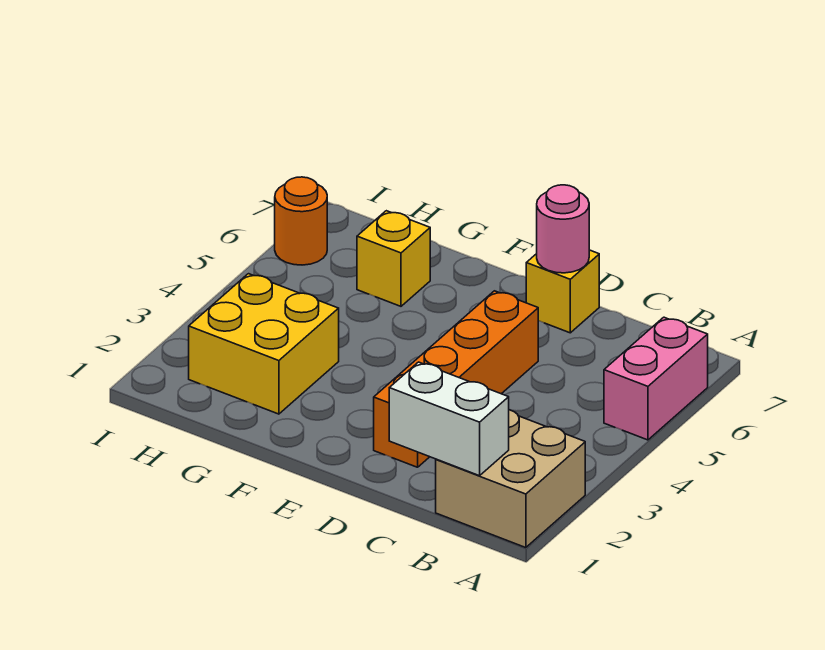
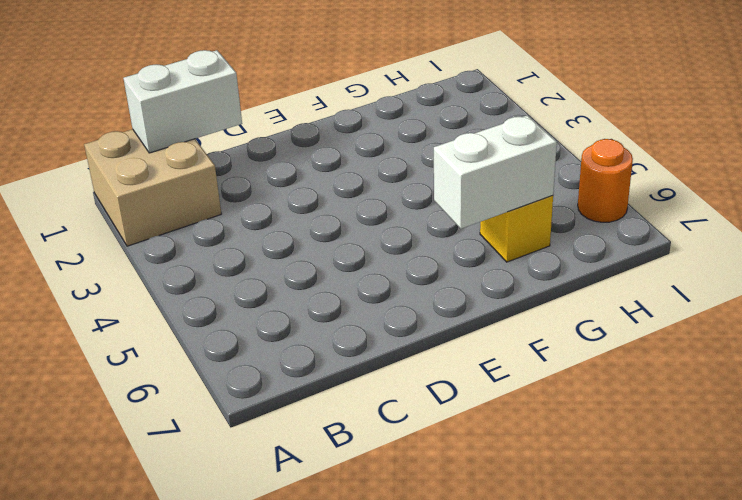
white 1x2 brick [434,115,557,229] -> none
none -> pink 1x2 brick [604,317,708,440]
none -> orange 1x4 brick [374,291,538,467]

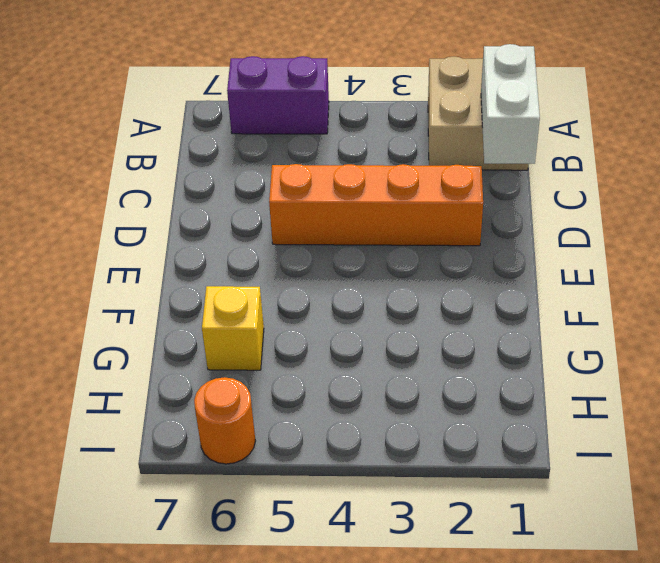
purple 1x2 brick [227,56,329,134] -> pink 1x2 brick [604,317,708,440]
none -> yellow 1x1 brick [526,250,599,333]
none -> yellow 2x2 brick [189,274,339,414]

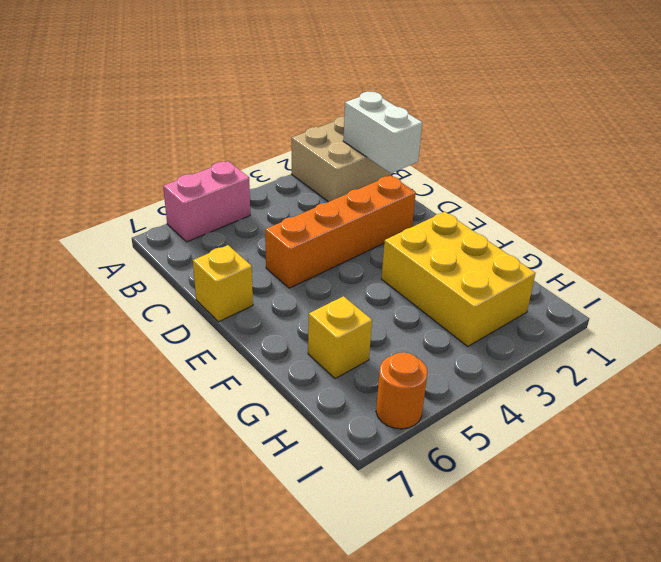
yellow 2x3 brick [381,212,535,347] -> yellow 2x2 brick [189,274,339,414]
none -> pink 1x1 round brick [537,185,589,273]

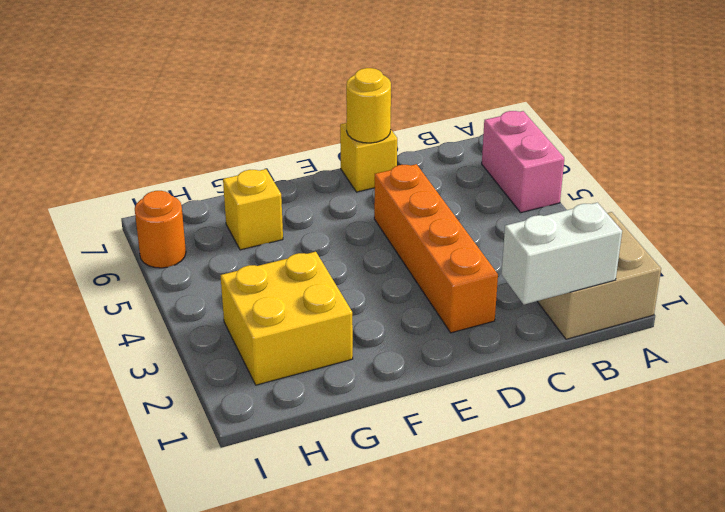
yellow 1x1 round brick [346,68,391,143] -> pink 1x1 round brick [537,185,589,273]

